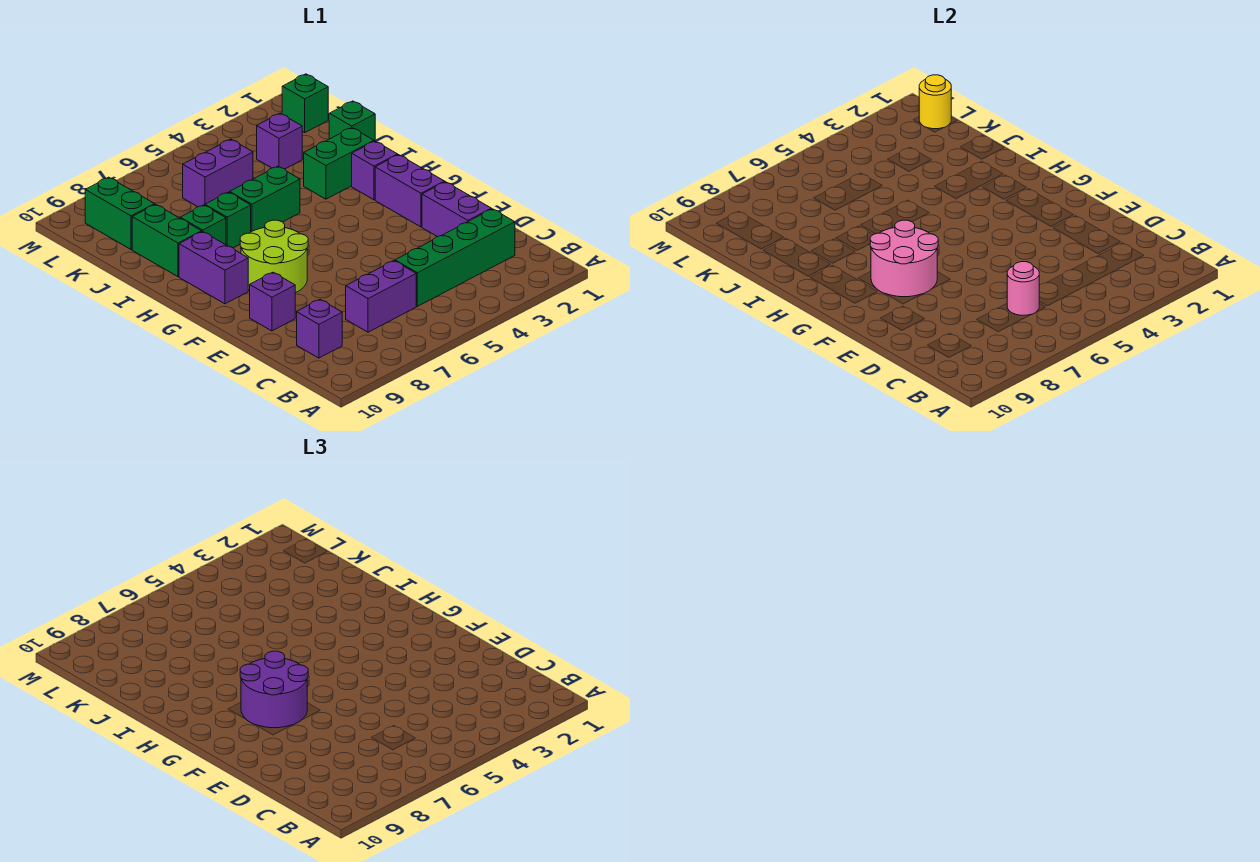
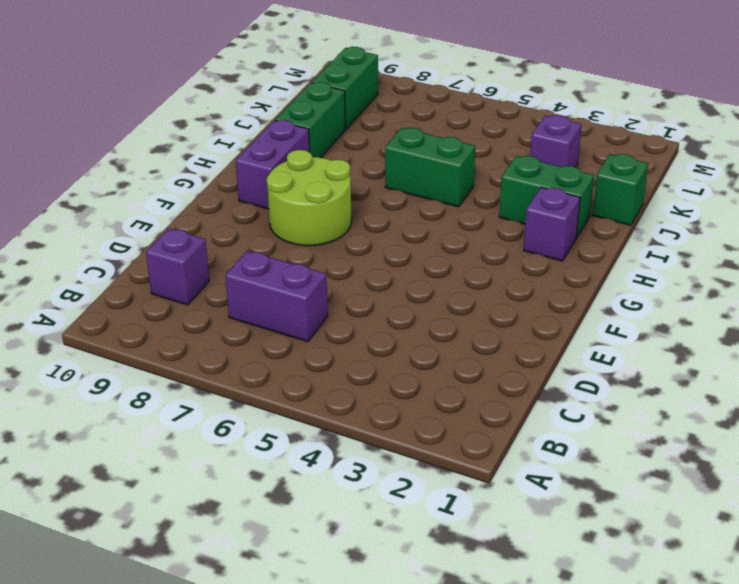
none -> green 1x4 brick [395,209,515,306]
none -> purple 1x2 brick [422,182,491,237]
none -> purple 1x1 brick [250,272,295,331]

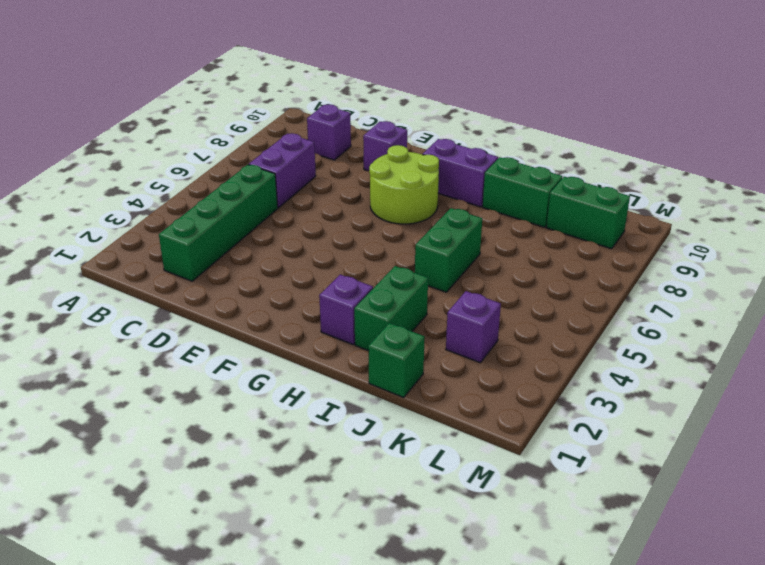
none -> purple 1x2 brick [422,182,491,237]
none -> purple 1x2 brick [375,155,444,227]
none -> green 1x1 brick [205,192,251,248]

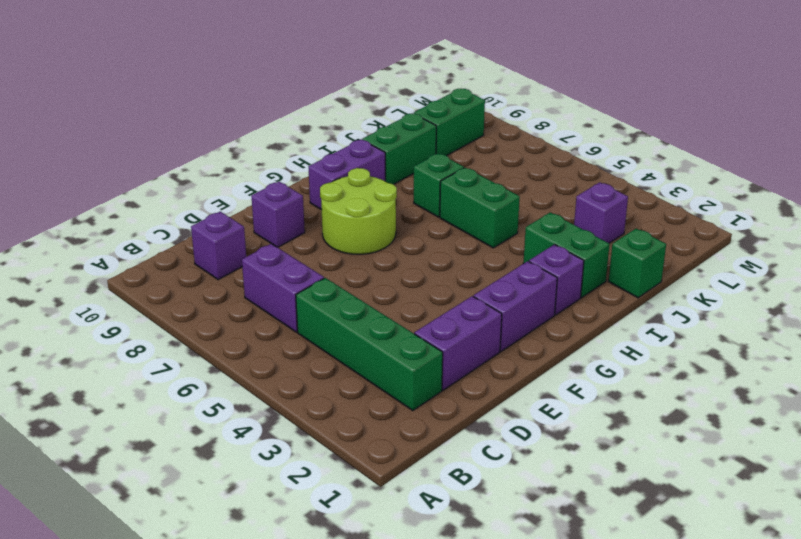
none -> green 1x1 brick [180,205,226,245]
none -> purple 1x2 brick [183,139,253,207]
none -> green 1x1 brick [282,74,328,132]

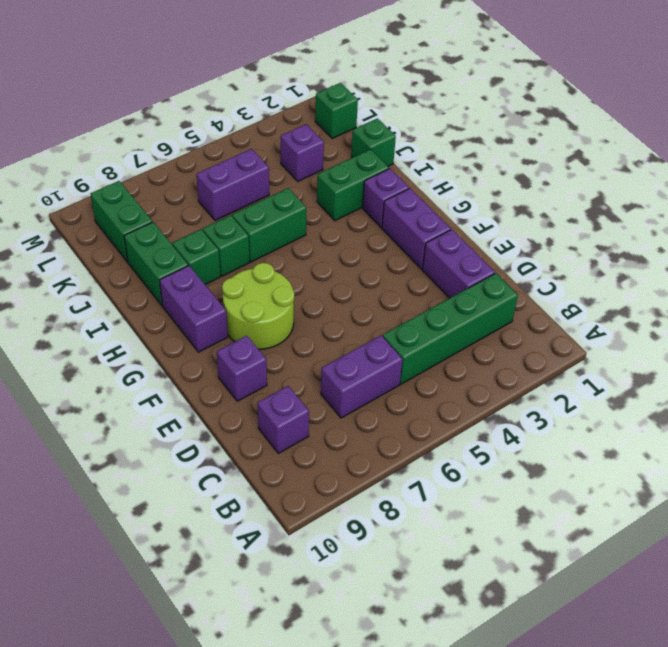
none -> pink 1x1 round brick [1007,262,1040,315]
none -> pink 2x2 round brick [870,220,938,297]
none -> yellow 1x1 round brick [919,75,951,129]

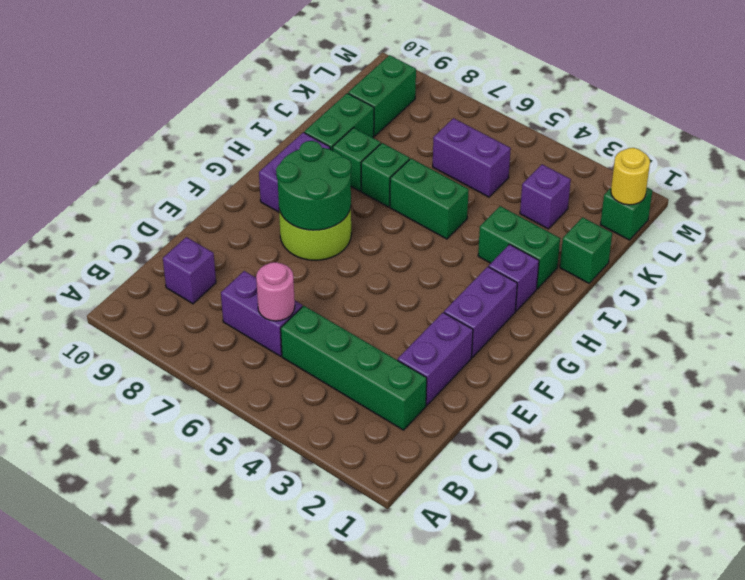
green 2x2 round brick [276,141,352,230] -> pink 2x2 round brick [870,220,938,297]
none -> purple 1x1 brick [250,272,295,331]
none -> purple 2x2 round brick [240,651,308,728]

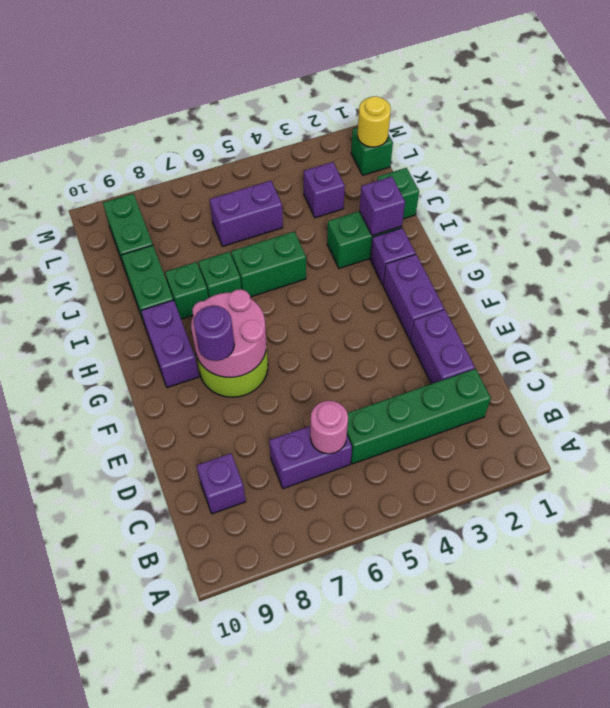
purple 1x1 round brick [194,306,234,361] -> purple 2x2 round brick [240,651,308,728]
purple 1x1 brick [359,177,405,236] -> purple 1x1 brick moved to [250,272,295,331]

